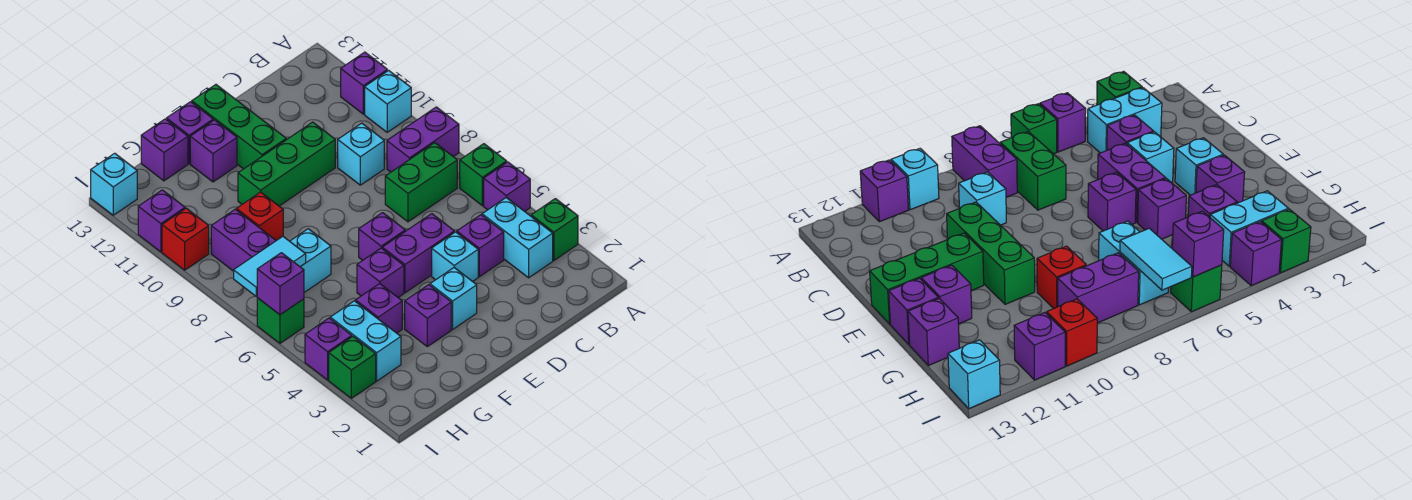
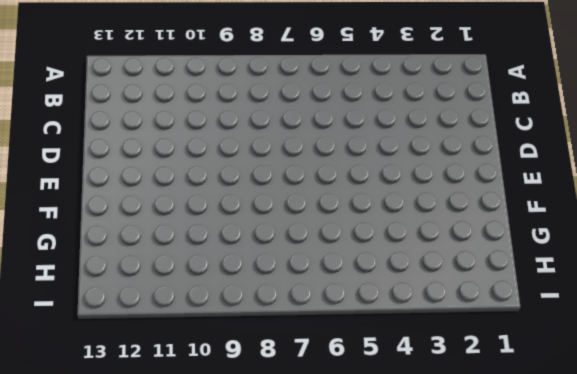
none -> green 1x1 brick [531,199,578,260]
none -> purple 1x1 brick [484,162,530,211]
none -> green 1x1 brick [460,144,507,206]
none -> purple 1x2 brick [387,107,459,172]

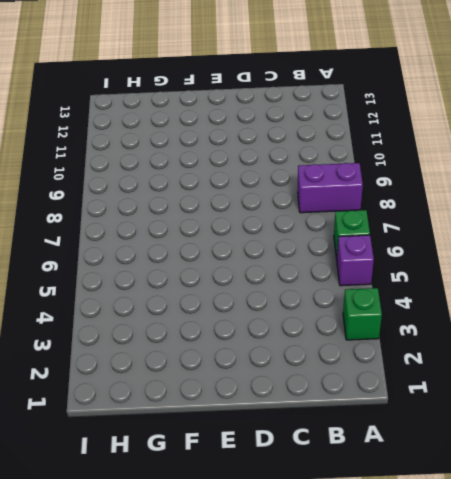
none -> cyan 1x1 brick [365,70,411,132]
none -> purple 1x1 brick [341,52,387,114]
none -> cyan 1x2 brick [482,198,553,278]
none -> green 1x2 brick [385,143,457,222]

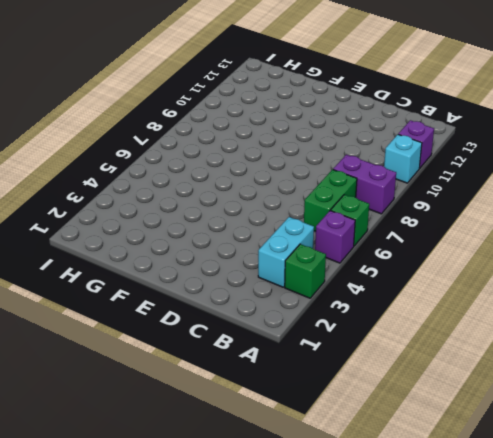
green 1x2 brick [304,169,357,231] -> green 1x2 brick turned to [385,143,457,222]
none -> purple 1x1 brick [457,215,504,277]
none -> cyan 1x1 brick [338,123,384,185]
none -> cyan 1x1 brick [432,232,478,281]
none -> purple 1x2 brick [382,214,454,293]

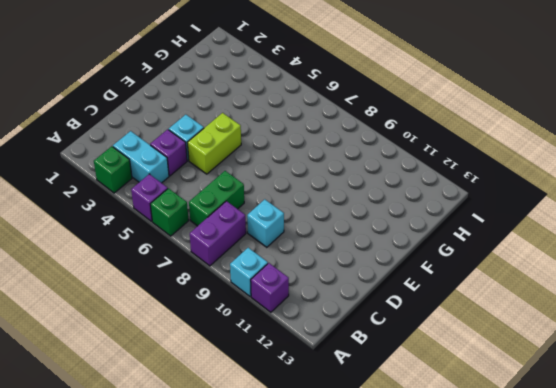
lime 1x2 brick [187,113,241,174] -> purple 1x2 brick [382,214,454,293]
none -> green 1x3 brick [238,122,335,206]
none -> cyan 1x1 brick [430,268,477,329]
none -> purple 1x1 brick [359,213,405,260]
none -> green 1x3 brick [192,85,286,169]

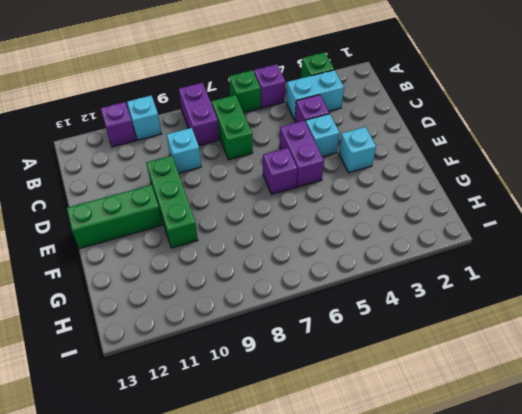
none -> purple 1x1 brick [405,285,451,347]
none -> purple 1x1 brick [357,248,404,298]
none -> purple 1x1 brick [190,120,237,182]
none -> purple 1x1 brick [167,102,213,164]

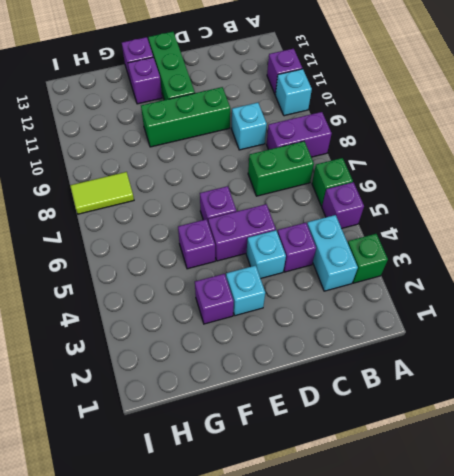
lime 1x2 tile [70,172,134,214] -> purple 1x2 brick [211,209,276,271]
none -> purple 1x1 brick [356,284,402,333]
none -> cyan 1x2 brick [290,229,331,292]
none -> red 1x1 brick [236,192,283,241]
none -> purple 1x1 brick [141,119,188,181]

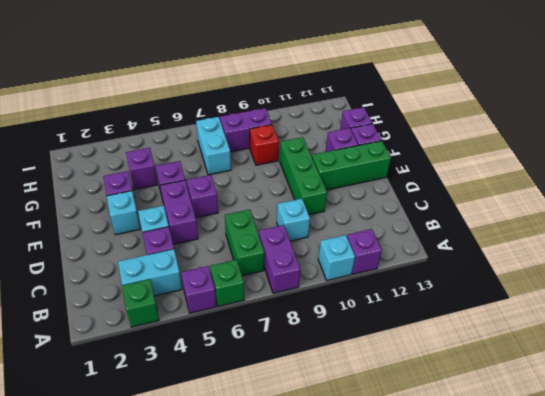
none -> cyan 1x2 brick [330,301,401,381]
none -> green 1x1 brick [329,336,376,398]
none -> purple 1x1 brick [305,318,352,380]
none -> green 1x1 brick [257,298,304,343]

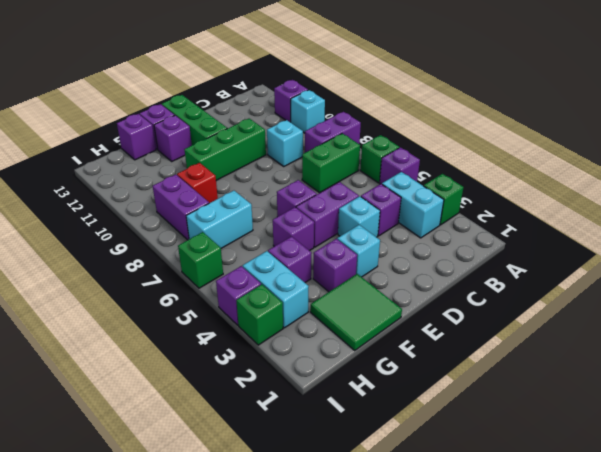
green 2x2 tile [310,274,402,350] -> none
none -> red 1x1 brick [162,208,209,270]
none -> purple 1x1 brick [138,190,185,252]
none -> cyan 1x1 brick [91,153,137,215]
none -> cyan 1x2 tile [234,236,306,296]

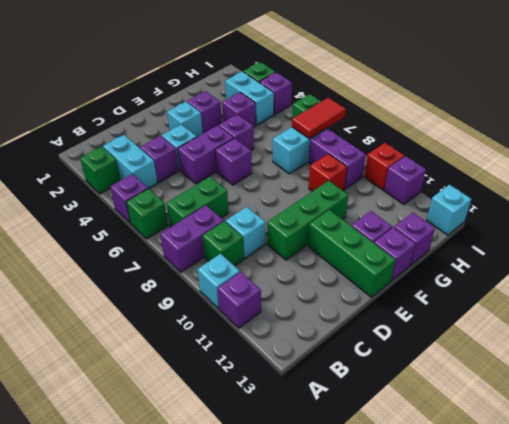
green 1x1 brick [203,221,244,266] -> none
red 1x2 tile [292,98,346,139] -> cyan 1x2 tile [234,236,306,296]
none -> purple 1x1 brick [257,253,304,315]

